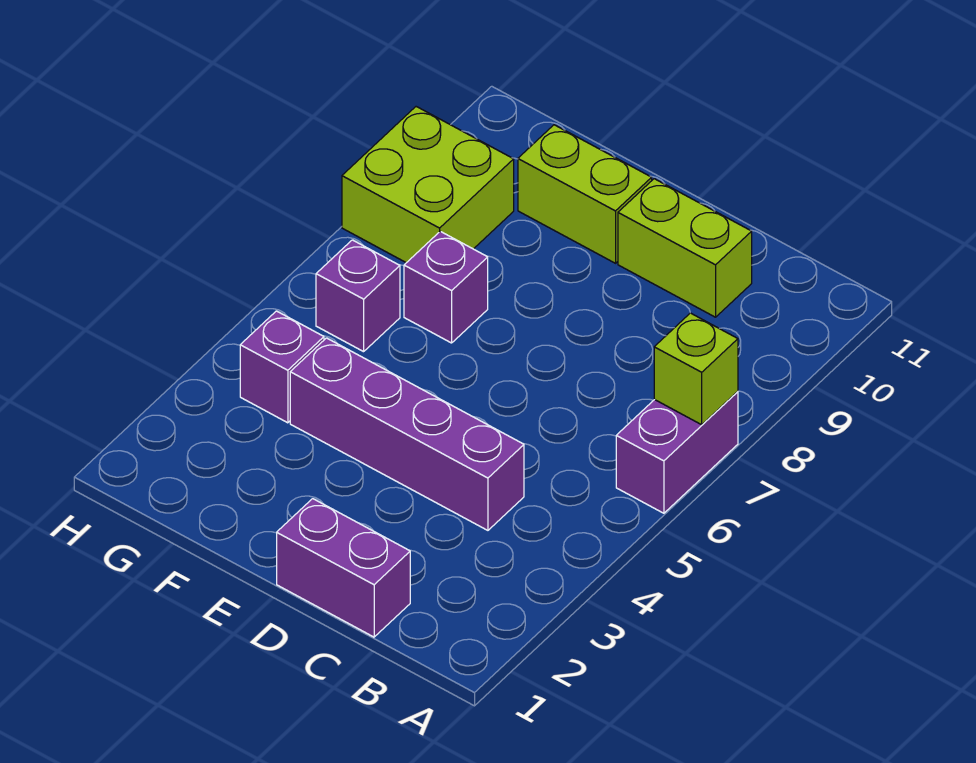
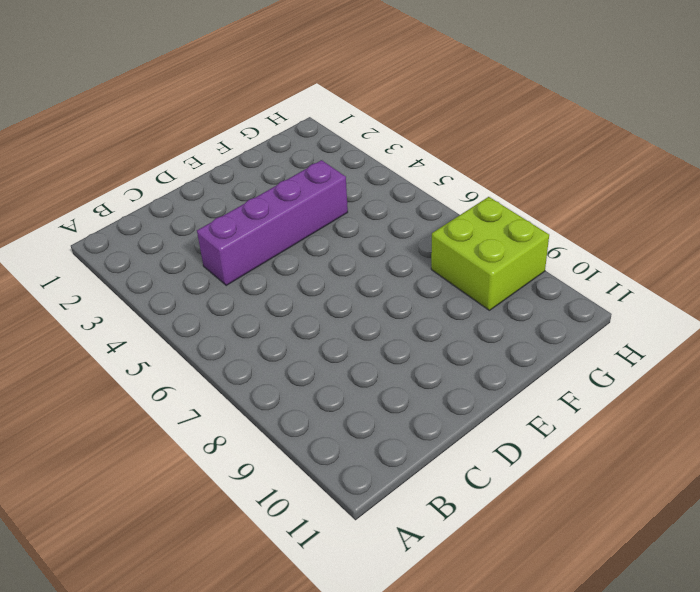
none -> purple 1x2 brick [616,392,738,513]
none -> purple 1x2 brick [277,499,410,637]

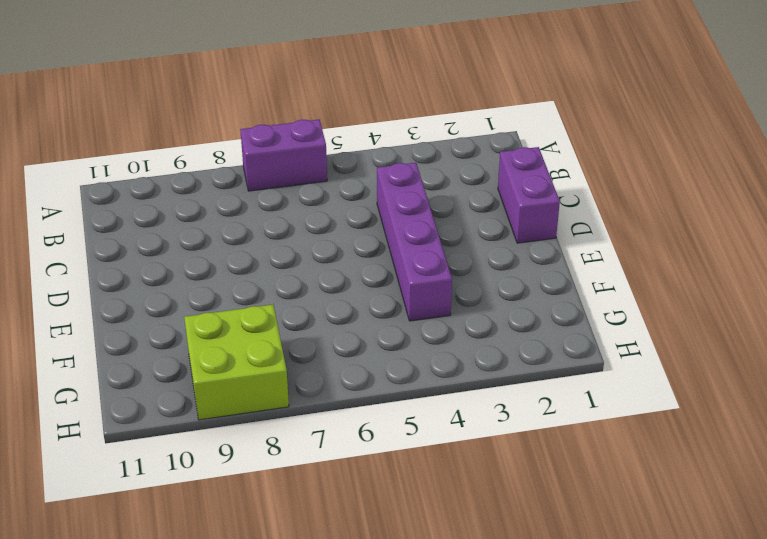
none -> lime 1x2 brick [618,179,752,317]
none -> lime 1x2 brick [518,125,652,263]

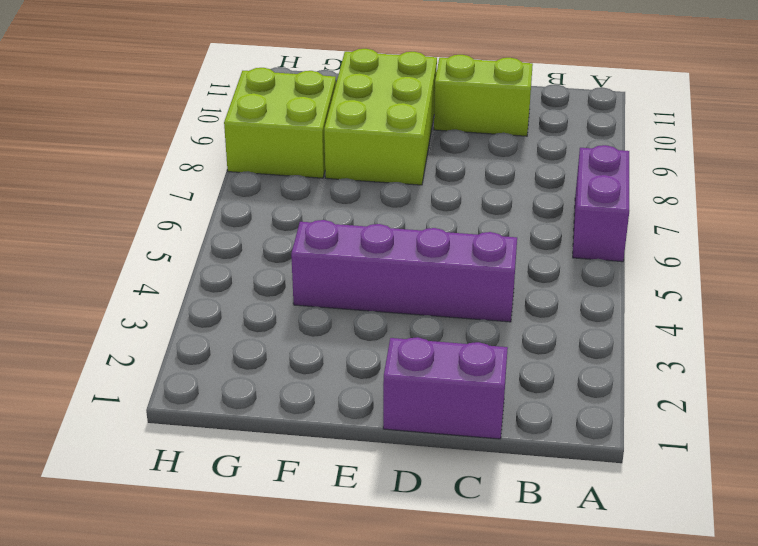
lime 2x3 brick [324,49,437,185] -> lime 1x2 brick [518,125,652,263]
none -> purple 1x1 brick [404,231,488,343]
none -> purple 1x1 brick [240,311,324,423]

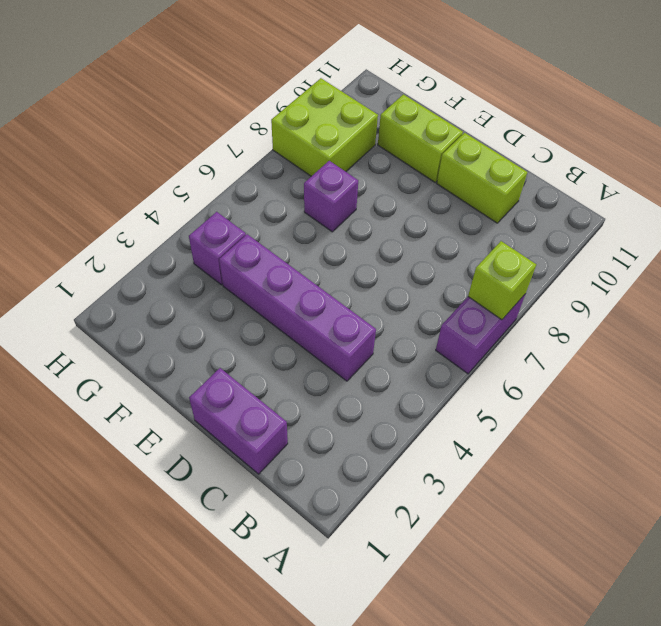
none -> purple 1x1 brick [316,240,400,352]

